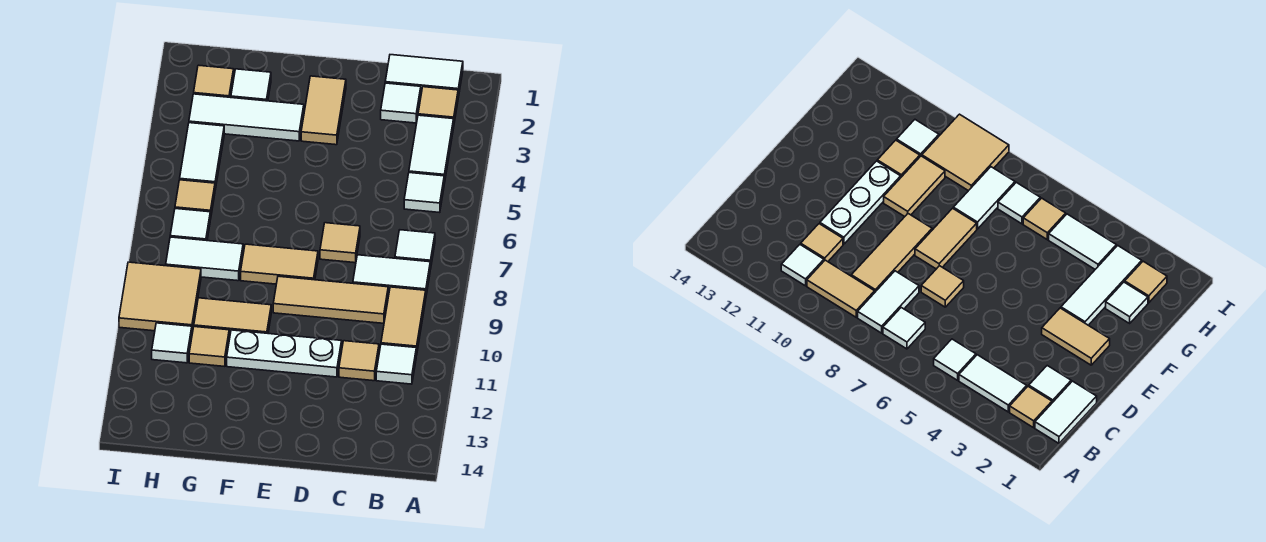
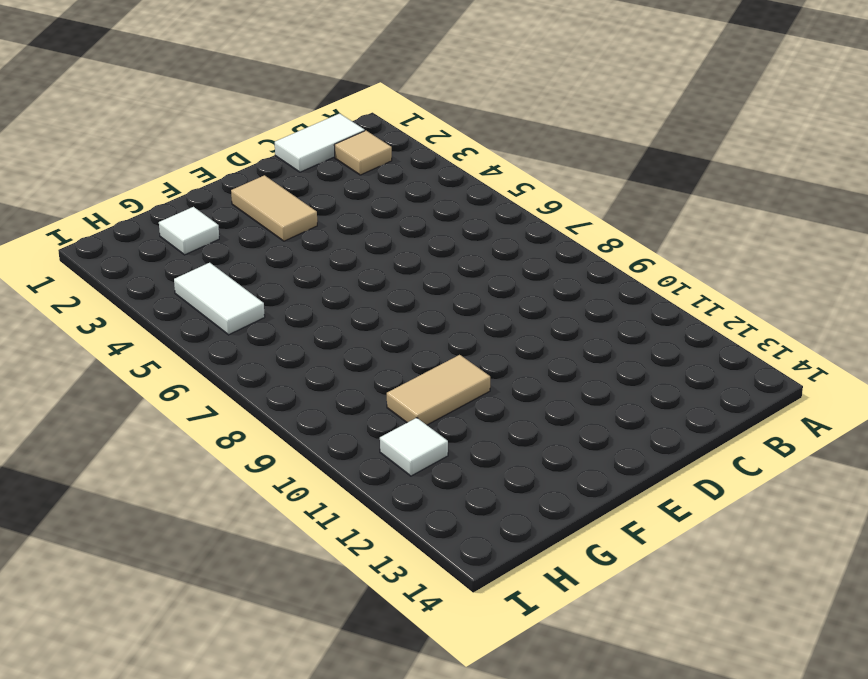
none -> white 1x2 tile [409,115,454,184]
none -> white 1x1 tile [404,173,444,213]
none -> white 1x1 tile [395,230,435,269]

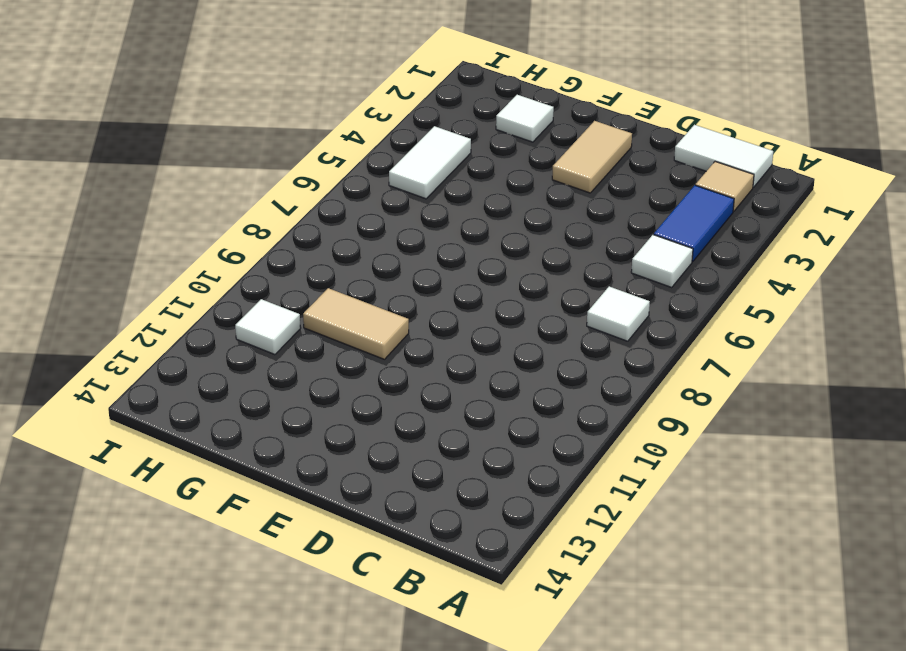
blue 1x2 tile [654,185,734,262] -> white 1x2 tile [409,115,454,184]
none -> white 1x2 tile [353,255,430,295]
none -> tan 1x2 tile [381,287,426,355]
none -> white 1x1 tile [376,344,416,384]

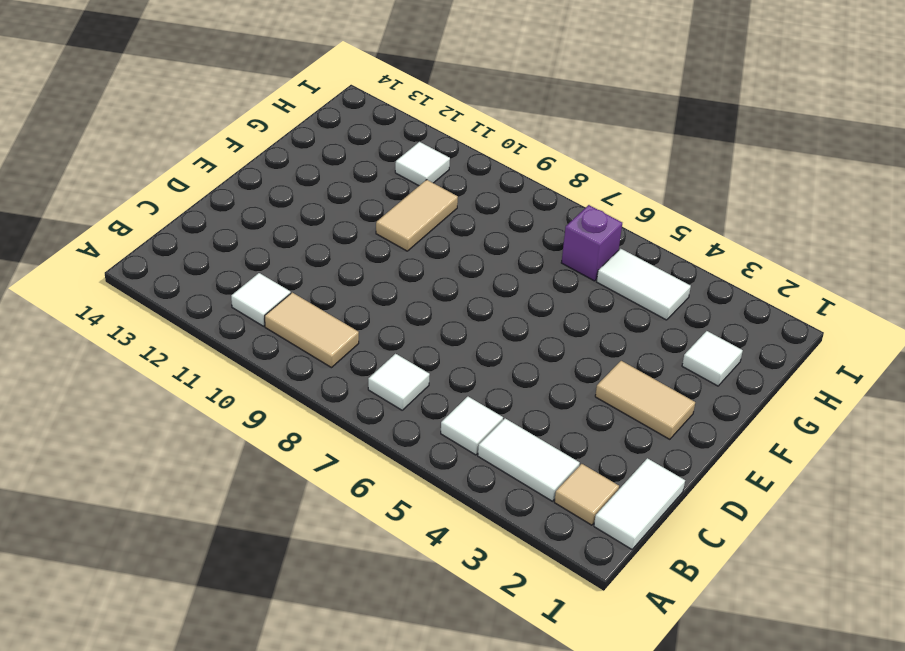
purple 1x1 brick [561,205,622,281] -> tan 1x1 tile [175,180,215,220]
none -> white 1x2 tile [353,255,430,295]
none -> white 1x1 tile [381,83,421,123]
none -> tan 1x3 tile [273,276,388,323]

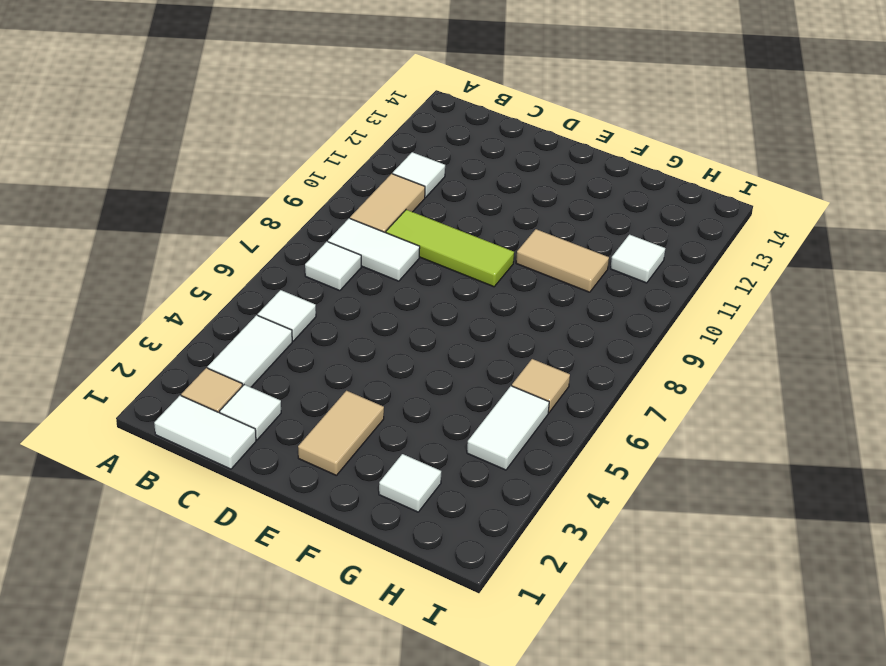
lime 1x3 tile [386,210,514,287] -> tan 1x3 tile [273,276,388,323]
none -> tan 1x1 tile [339,341,379,381]
none -> tan 1x1 tile [320,223,360,263]
none -> white 1x3 plate [227,330,342,377]

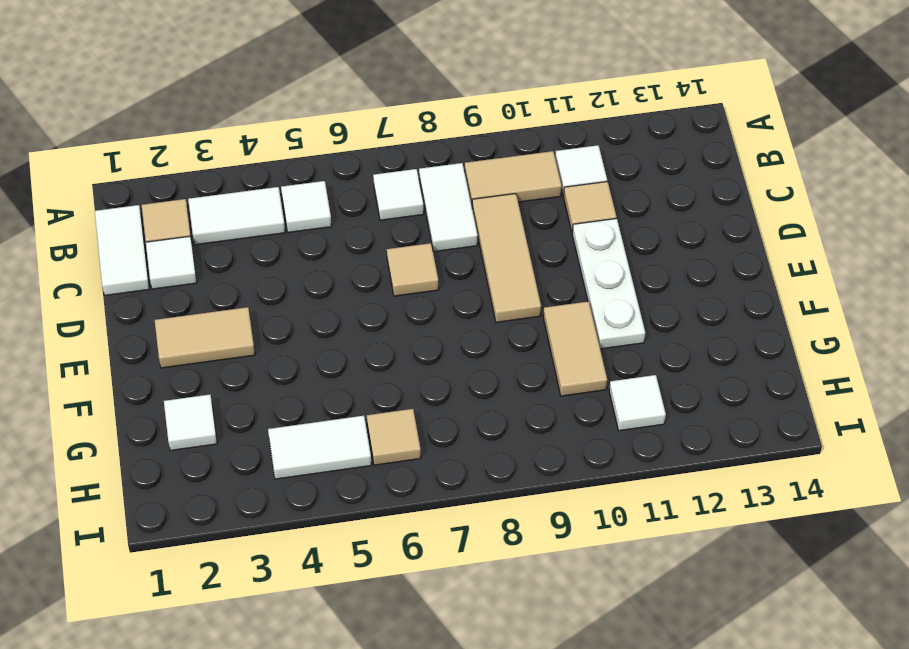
none -> tan 1x2 tile [241,244,318,284]
none -> white 1x3 tile [189,94,304,141]
none -> white 1x2 tile [166,237,243,281]

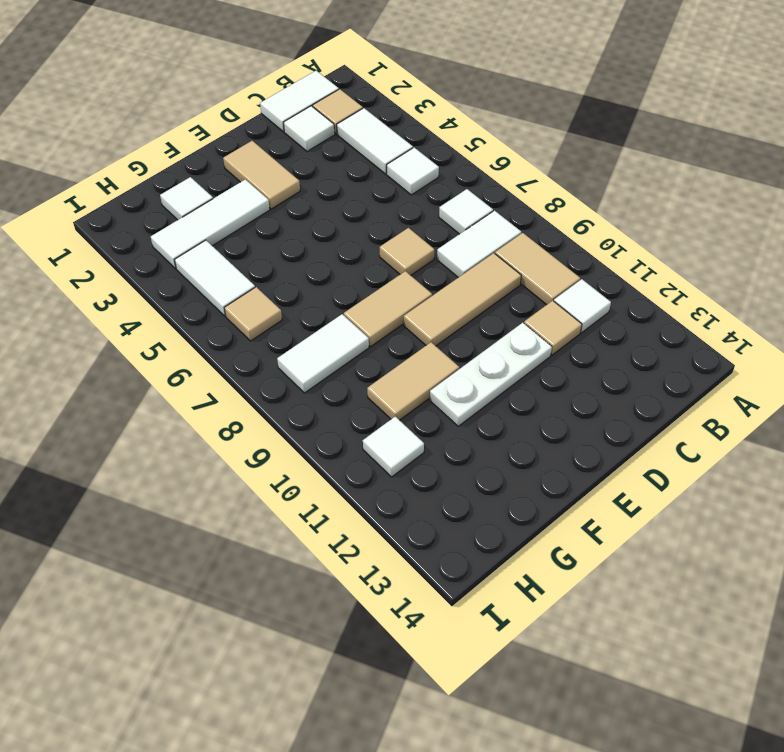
none -> tan 1x1 tile [189,327,229,367]
none -> tan 1x1 tile [194,65,234,97]
none -> white 1x1 tile [170,209,210,241]

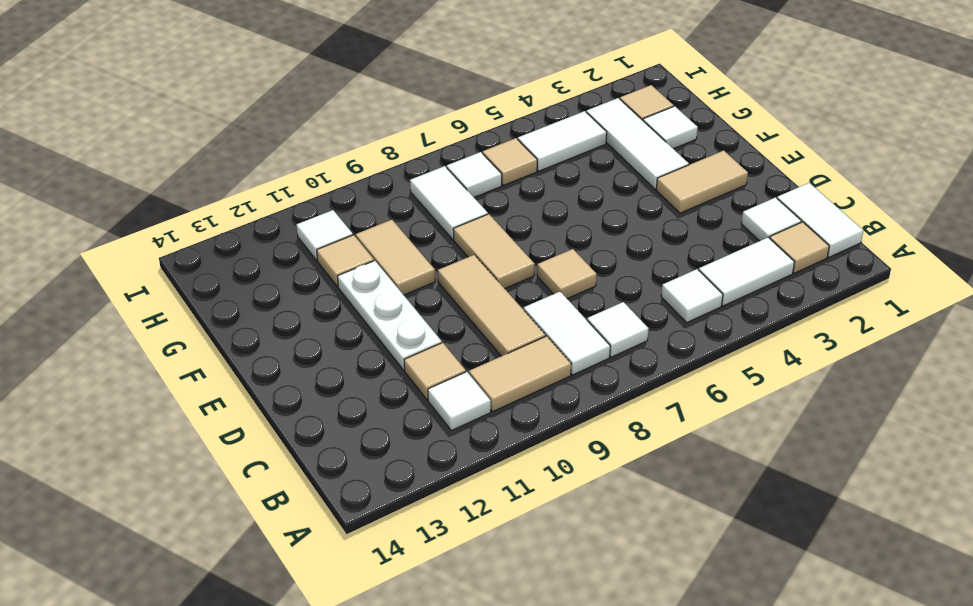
none -> tan 2x2 tile [119,262,201,332]

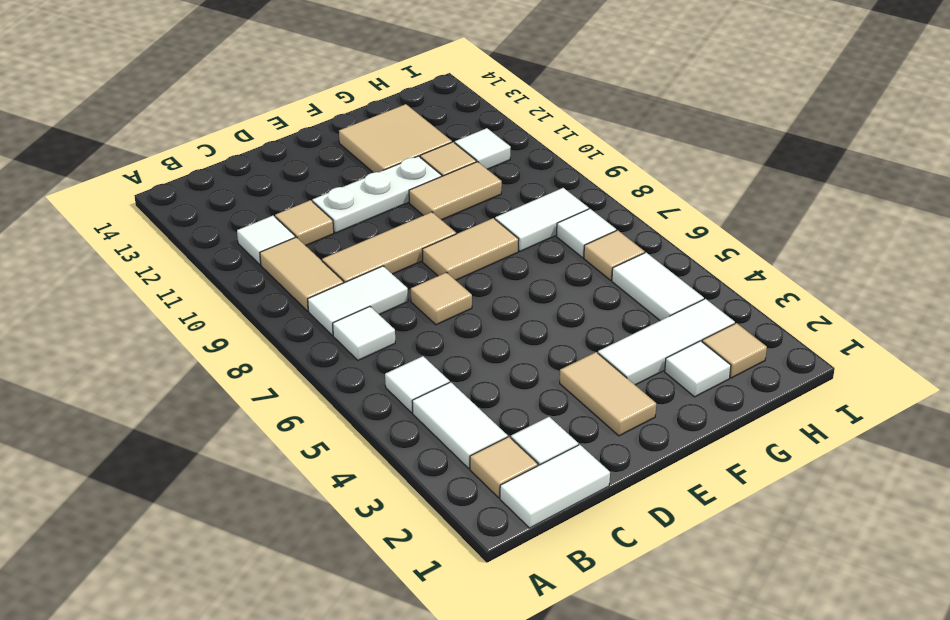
tan 2x2 tile [339,104,452,173] -> tan 2x2 tile moved to [119,262,201,332]

